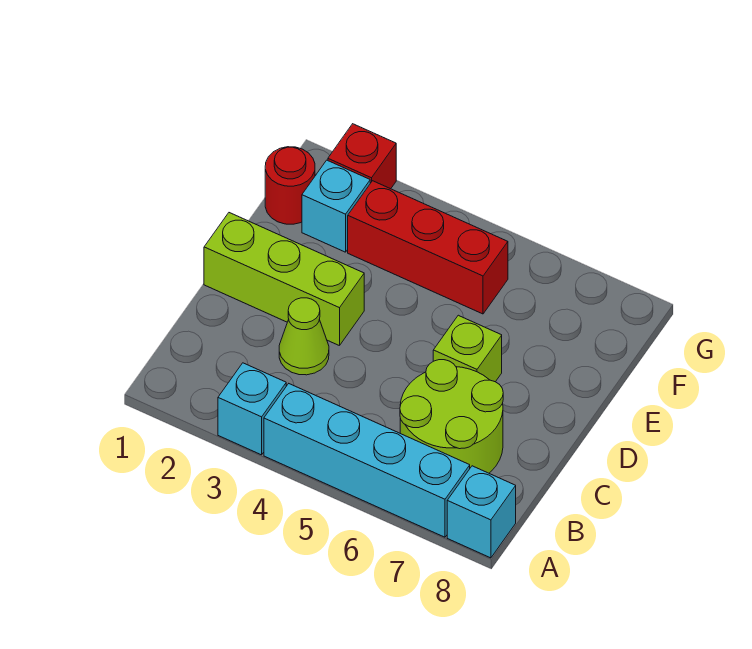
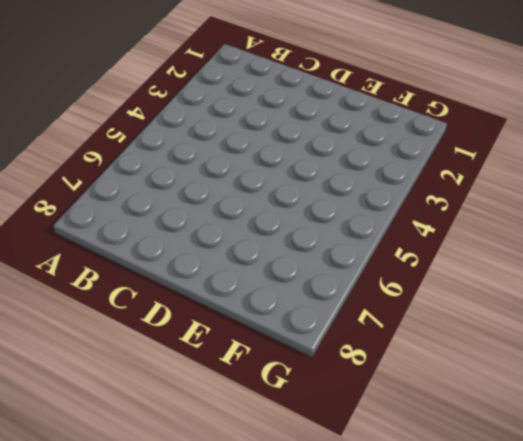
none -> cyan 1x1 brick [218,363,286,455]
none -> cyan 1x4 brick [264,384,470,537]

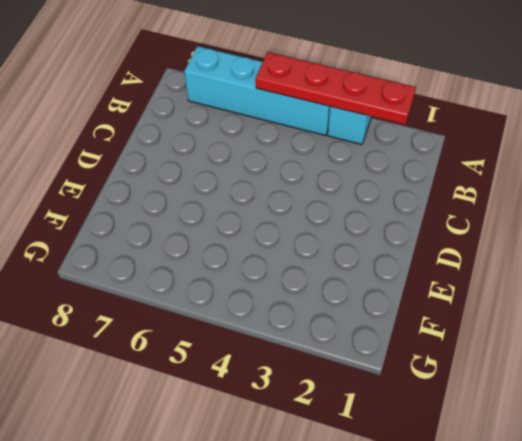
red 1x4 plate [256,52,416,125] -> none
none -> cyan 1x1 brick [447,466,516,558]
none -> lime 2x2 round brick [400,360,503,473]

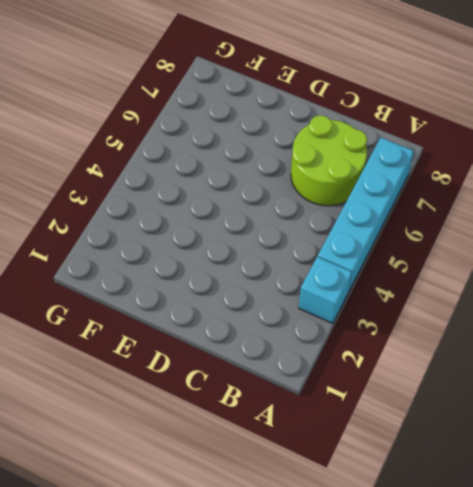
none -> cyan 1x1 brick [447,466,516,558]
none -> lime 1x1 cone [279,298,329,375]

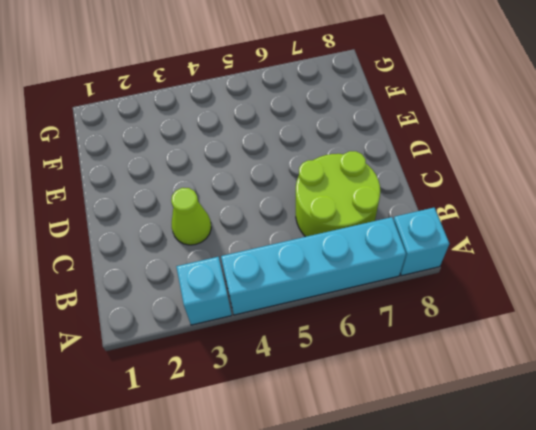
none -> lime 1x3 brick [204,213,364,346]
none -> lime 1x1 brick [433,315,502,382]

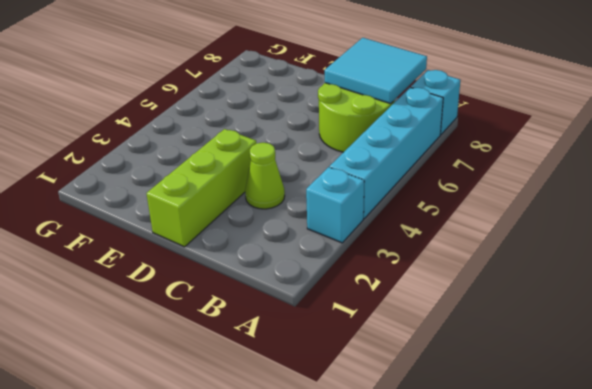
cyan 2x2 tile [325,38,427,104] -> none
none -> lime 1x1 brick [433,315,502,382]
none -> red 1x1 round brick [265,147,315,224]

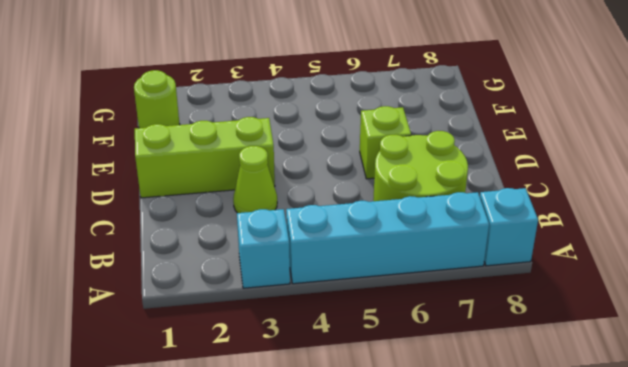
lime 1x1 round brick [134,70,180,128] -> red 1x1 round brick [265,147,315,224]
none -> cyan 1x1 brick [302,160,370,252]
none -> red 1x3 brick [348,181,508,314]

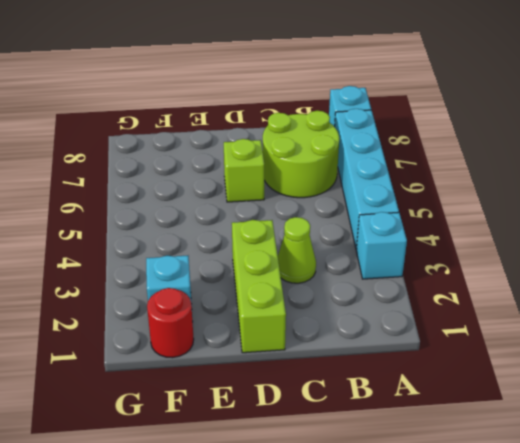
none -> red 1x3 brick [348,181,508,314]
none -> red 1x1 brick [328,124,396,189]

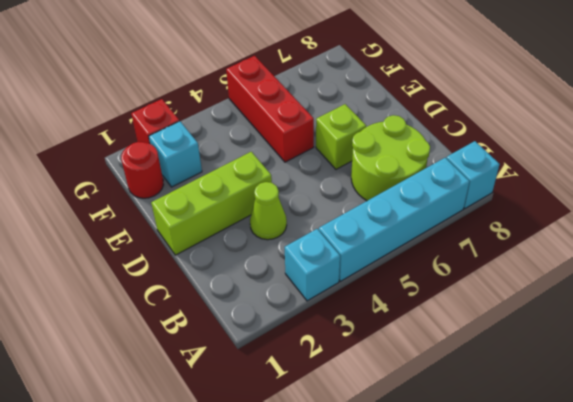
red 1x3 brick [226,56,314,162] -> red 1x3 brick turned to [348,181,508,314]

